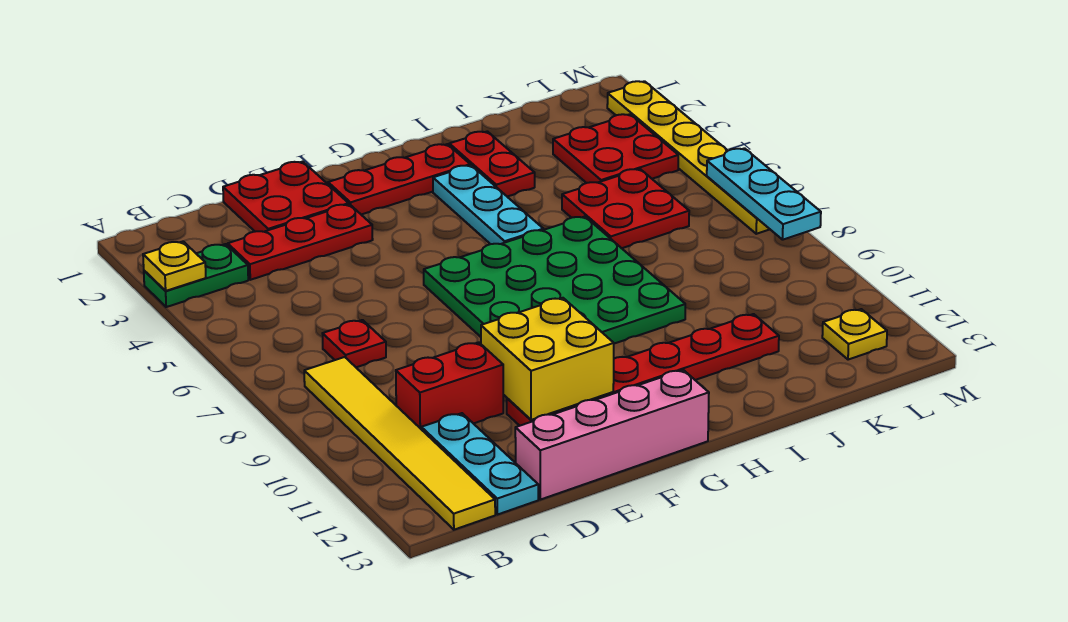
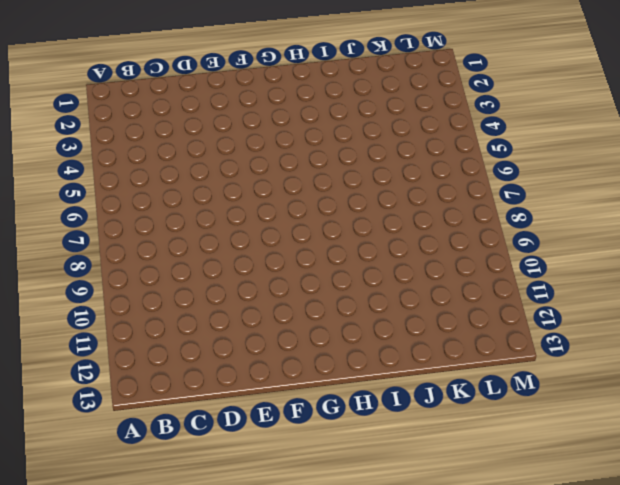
none -> green 1x2 plate [144,244,248,307]
none -> yellow 1x6 tile [304,357,495,530]
none -> red 1x3 plate [228,204,373,280]

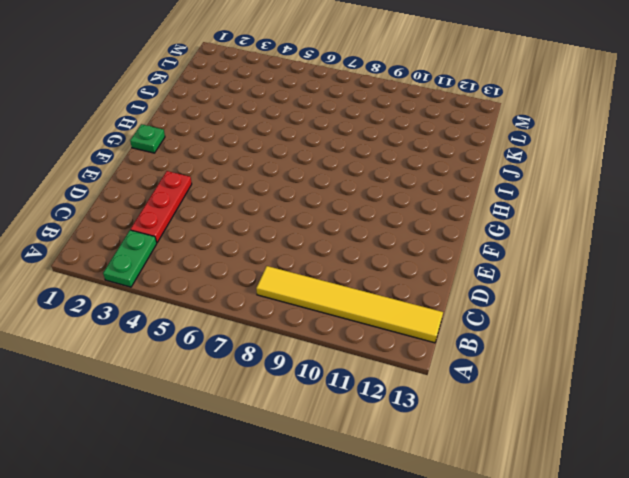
green 1x1 plate [130,124,165,153] -> none
none -> red 1x1 plate [322,320,386,367]
none -> red 1x2 brick [396,342,503,429]
none -> cyan 1x3 plate [421,413,538,515]

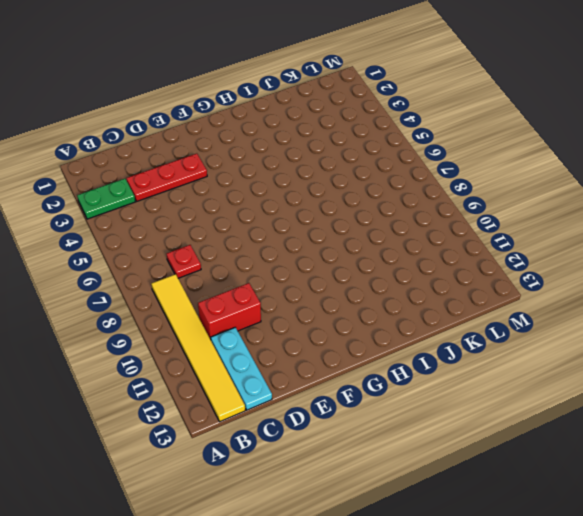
none -> red 2x2 plate [223,162,349,232]
none -> pink 1x4 brick [515,370,709,500]
none -> red 1x6 plate [507,314,779,426]

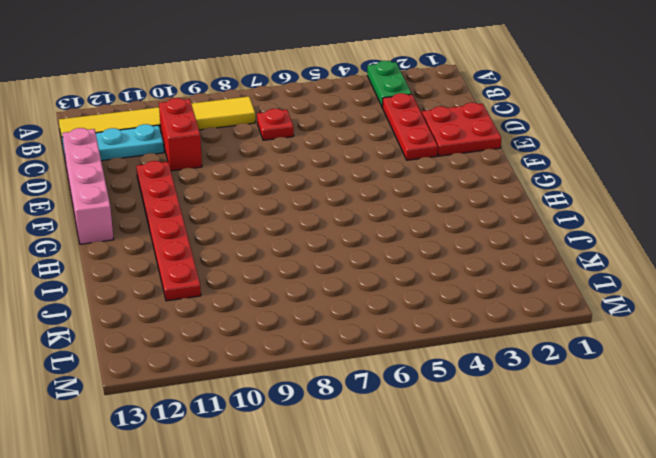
none -> red 1x3 plate [328,144,470,215]
none -> green 4x4 plate [424,217,685,344]
none -> cyan 1x3 plate [433,165,543,244]

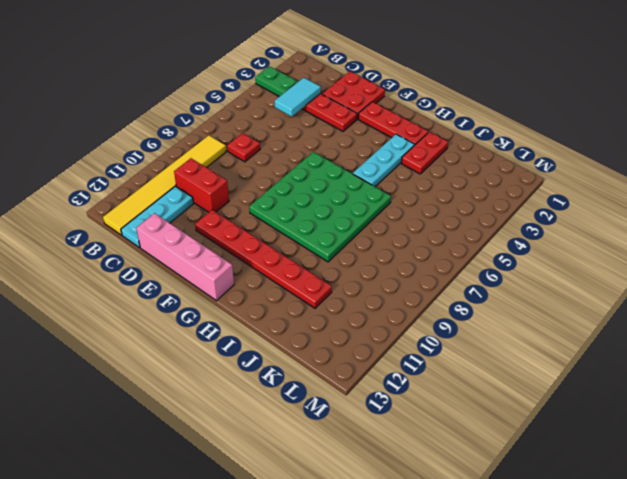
cyan 1x2 tile [275,78,321,116] -> none
none -> red 2x2 plate [562,169,689,248]
none -> red 2x2 plate [553,114,678,183]
none -> yellow 1x1 plate [822,309,887,360]

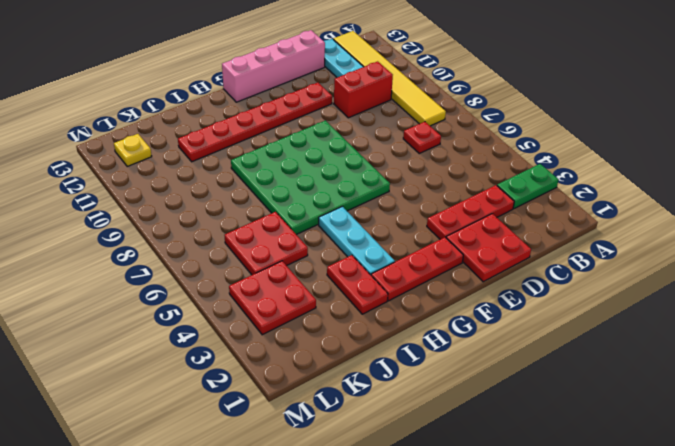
none -> yellow 1x6 plate [607,81,770,234]
none -> yellow 1x1 plate [143,242,206,291]
none -> yellow 2x2 brick [481,298,614,420]

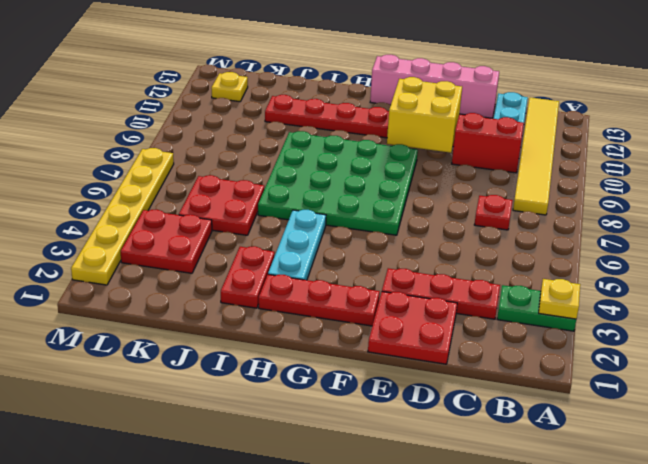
none -> cyan 1x3 plate [707,148,821,240]

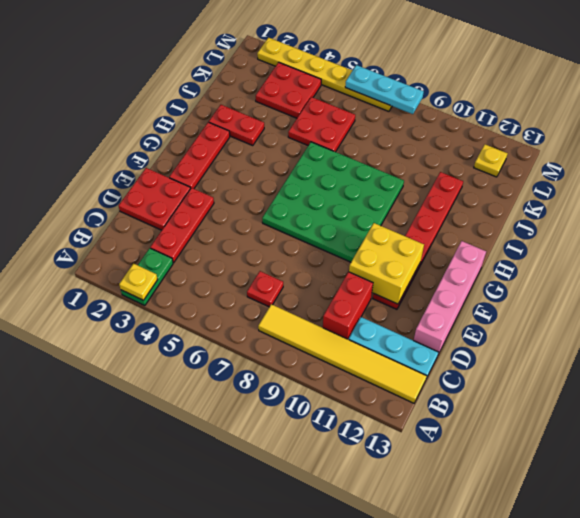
none -> cyan 1x3 plate [433,165,543,244]

